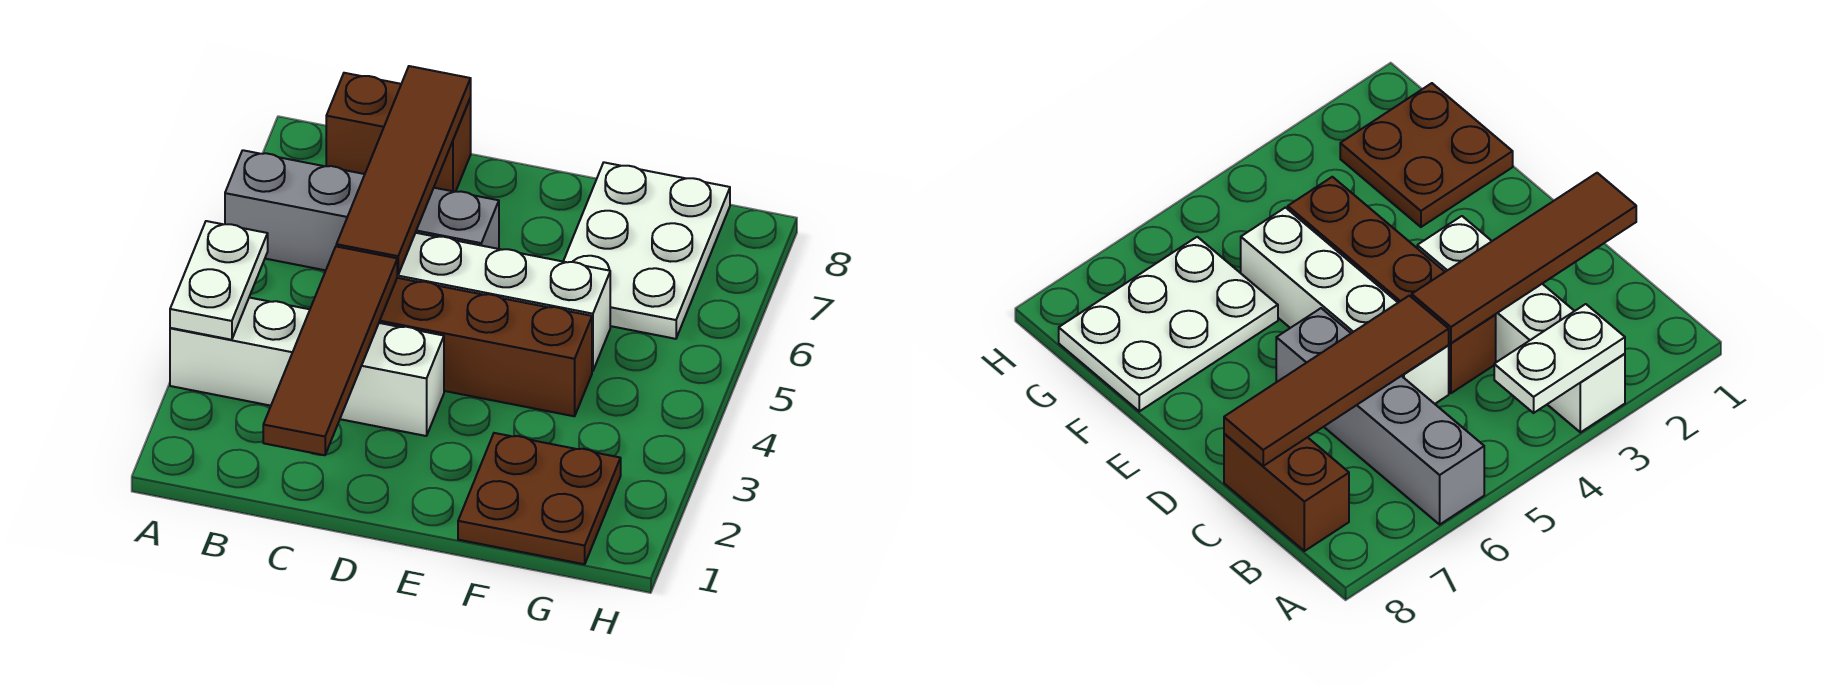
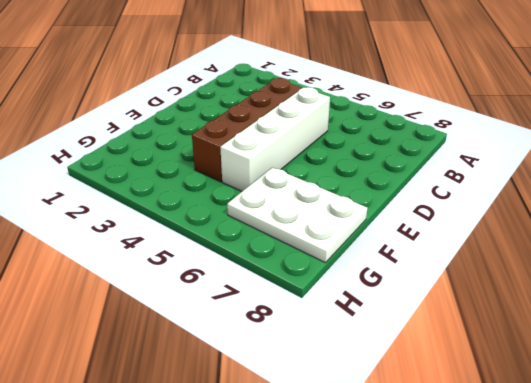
none -> white 1x4 brick [170,298,444,436]
none -> grey 1x4 brick [225,150,499,270]

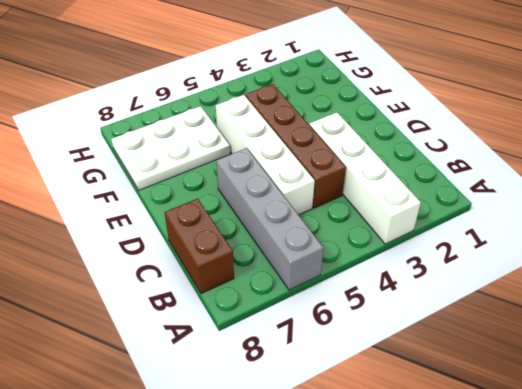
none -> brown 2x2 plate [458,433,621,564]
none -> white 1x2 plate [170,221,268,340]

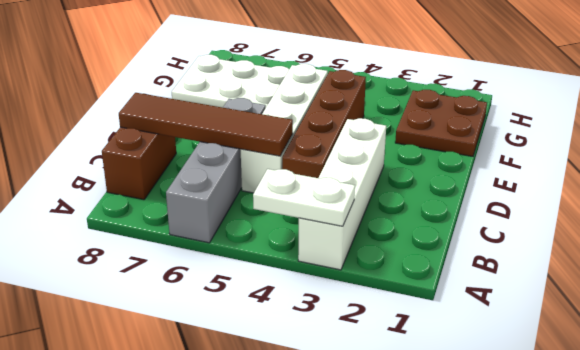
none -> brown 1x4 tile [263,246,397,455]

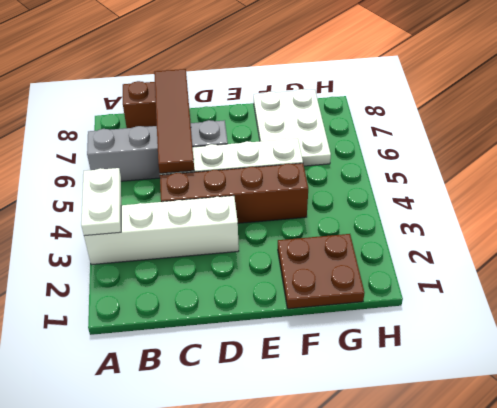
none -> brown 1x4 tile [263,246,397,455]

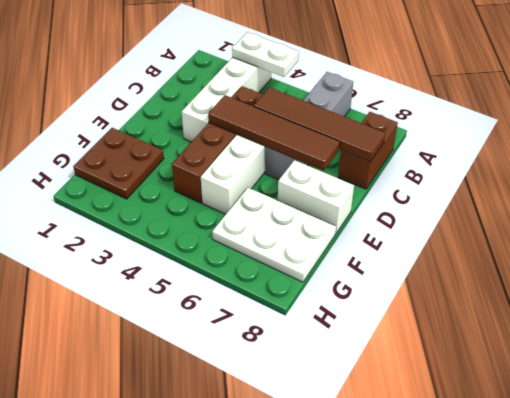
brown 1x4 tile [208,95,340,171] -> brown 1x4 tile moved to [263,246,397,455]
white 1x2 brick [278,160,354,233] -> none

